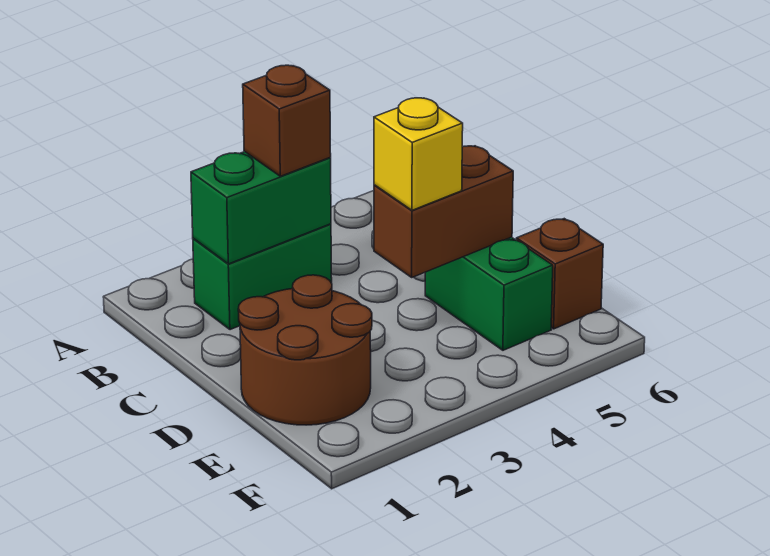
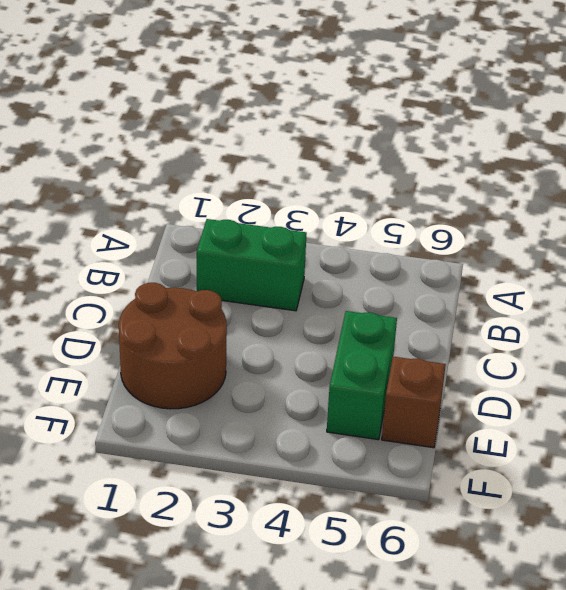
none -> green 1x2 brick [191,152,331,264]
none -> brown 1x2 brick [374,146,513,277]

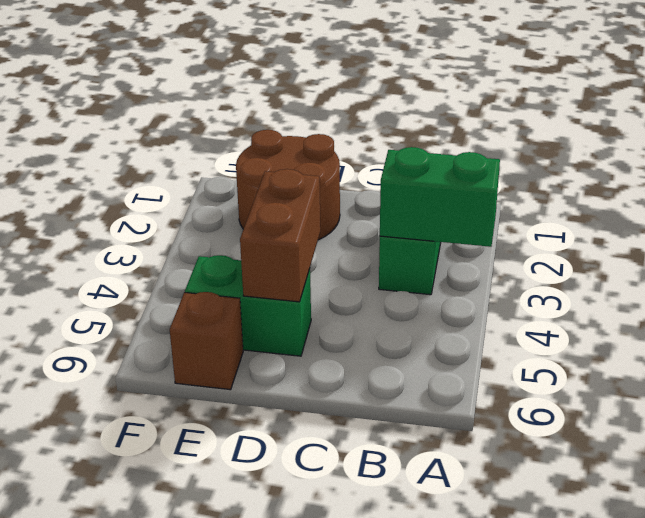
green 1x2 brick [380,147,500,247] -> green 1x2 brick turned to [191,152,331,264]
none -> brown 1x1 brick [243,65,331,176]
none -> yellow 1x1 brick [374,98,463,210]

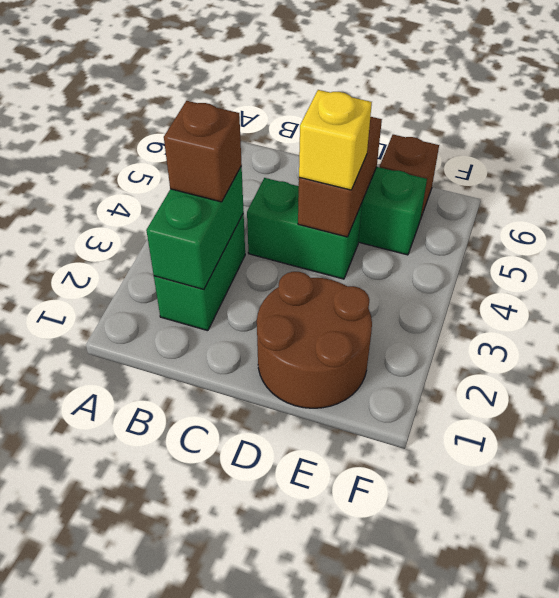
green 1x2 brick [247,178,362,279] -> none

